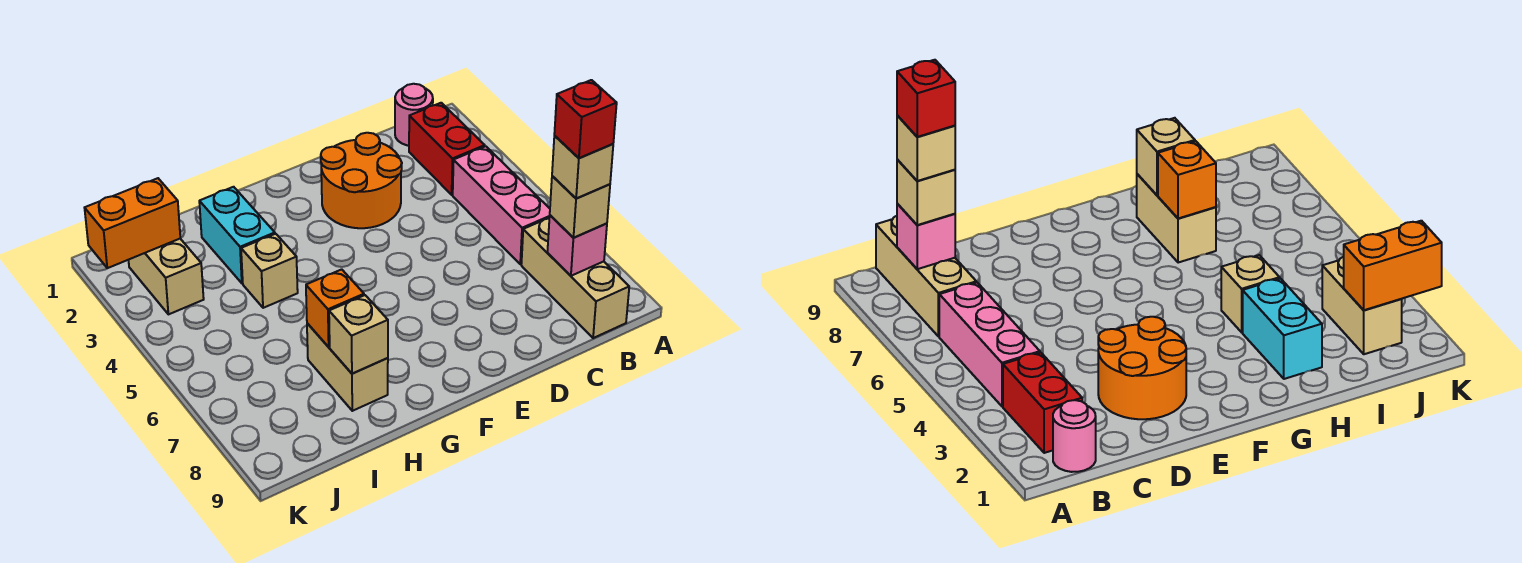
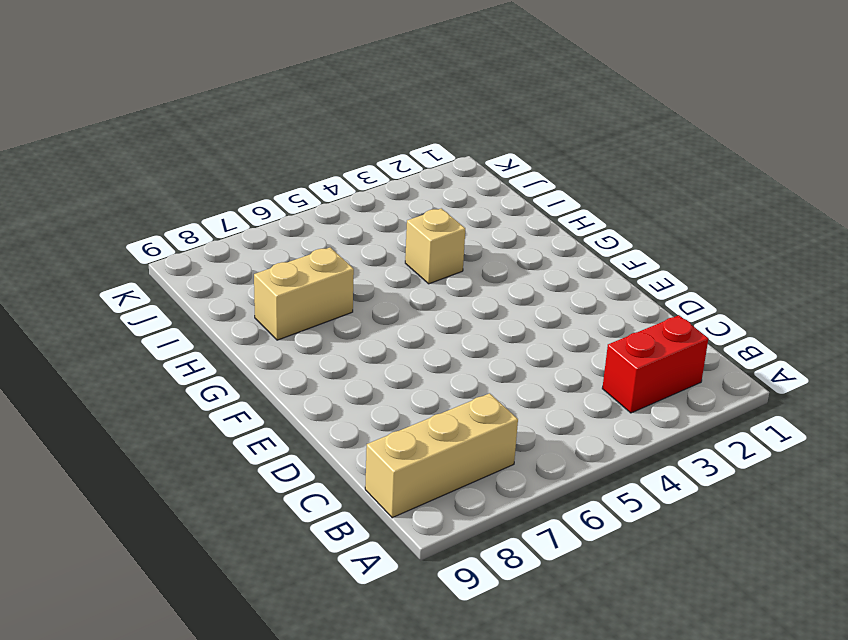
none -> pink 1x1 round brick [395,84,433,146]
none -> pink 1x3 brick [453,146,550,264]
none -> orange 2x2 round brick [321,133,402,228]

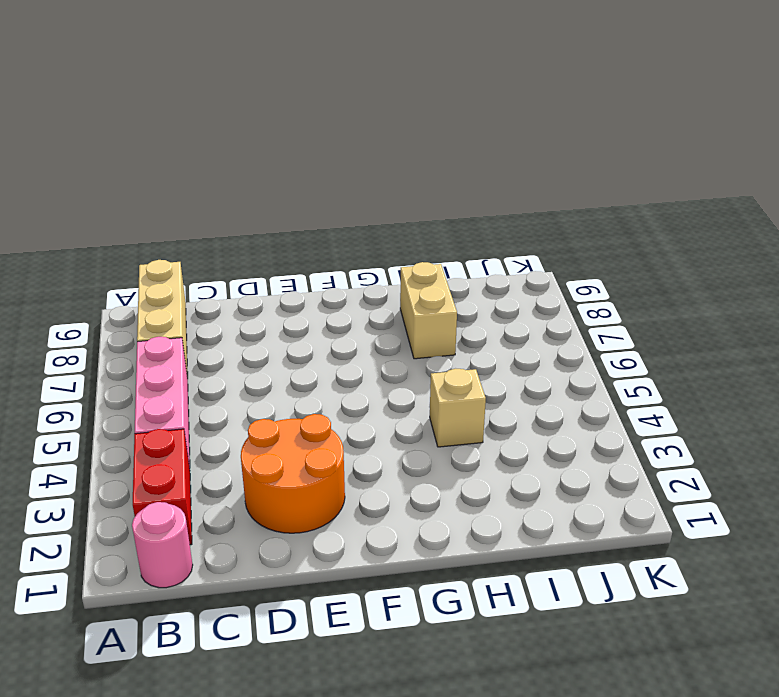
none -> cyan 1x2 brick [199,187,275,283]
none -> tan 1x2 brick [129,239,204,314]
none -> pink 1x1 brick [547,215,607,276]

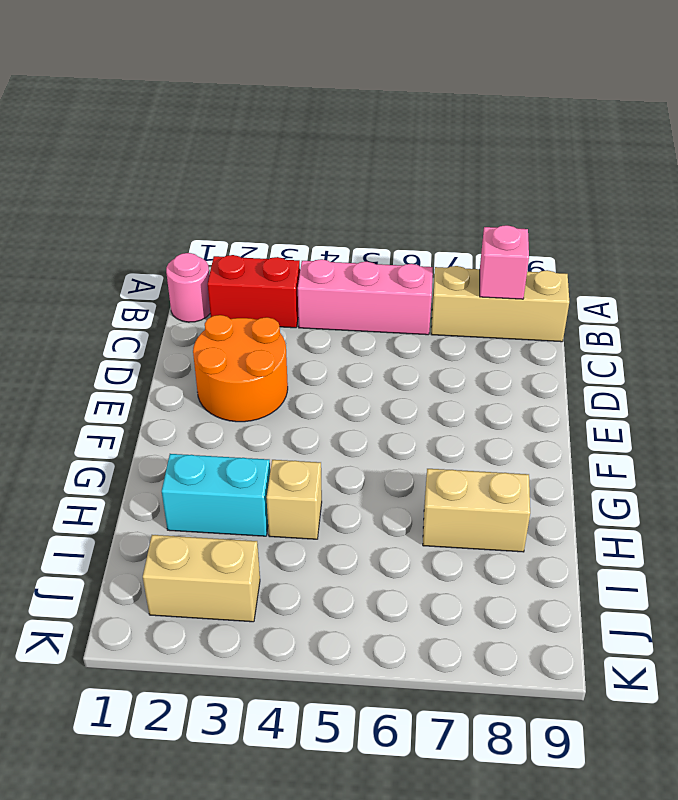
none -> orange 1x1 brick [306,269,364,347]
none -> tan 1x1 brick [329,295,388,374]
none -> orange 1x2 brick [85,178,180,268]

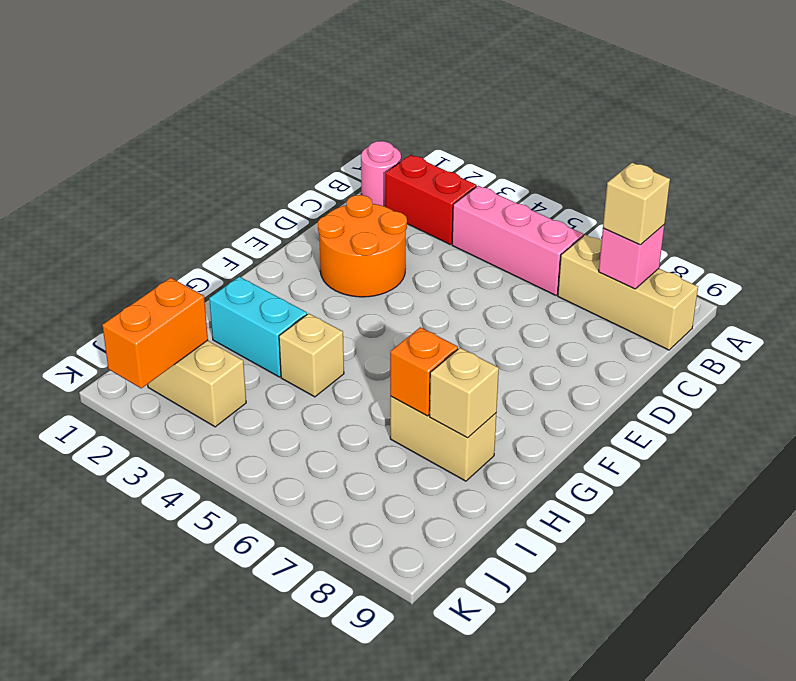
none -> tan 1x1 brick [552,136,613,198]
none -> red 1x1 brick [554,80,617,158]

